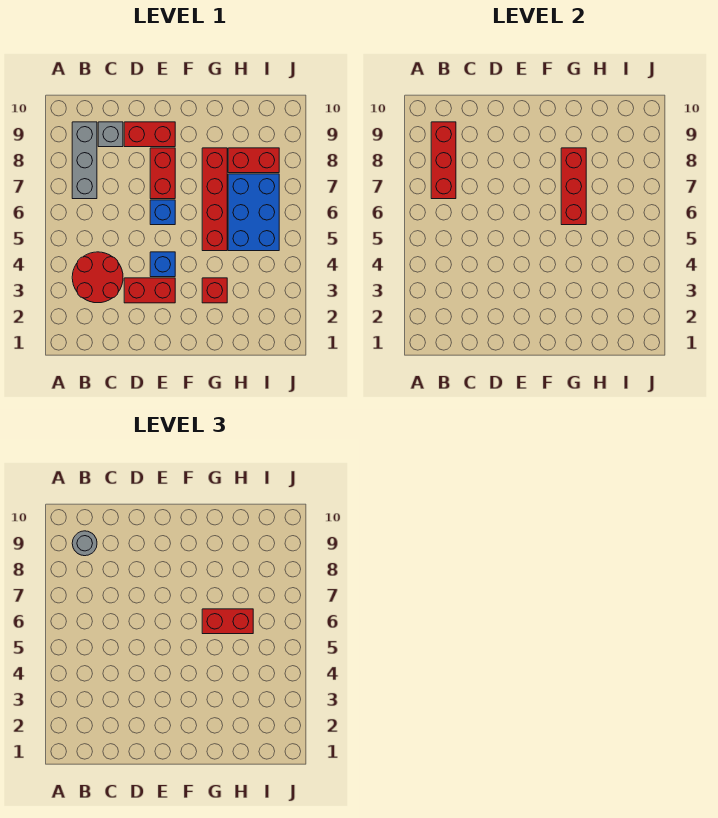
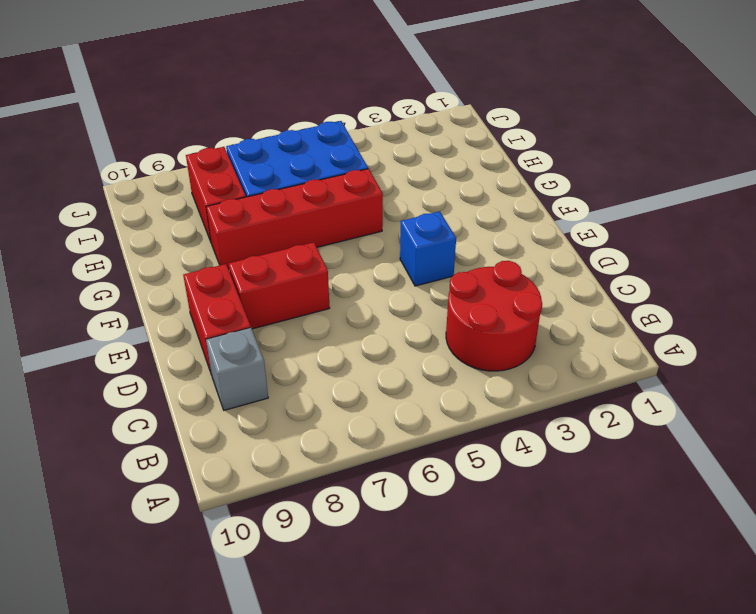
none -> grey 1x3 brick [72,122,97,199]
none -> red 1x2 brick [124,278,175,303]
none -> blue 1x1 brick [150,200,175,225]

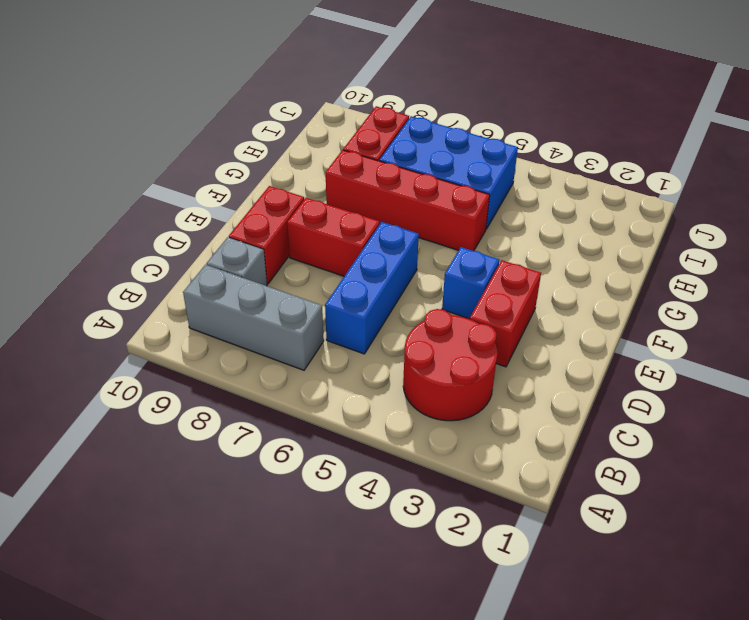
blue 1x3 brick [325,222,419,354] -> blue 1x1 brick [150,200,175,225]
none -> red 1x1 brick [202,278,227,303]
none -> red 1x3 brick [431,122,456,199]
none -> red 1x3 brick [561,148,586,225]

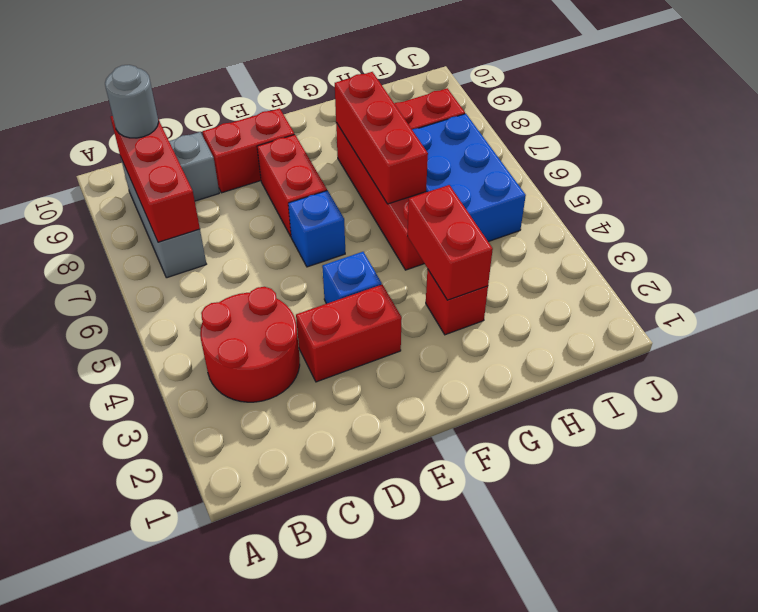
red 1x2 brick [408,185,493,300] -> red 1x2 brick turned to [202,609,253,634]

